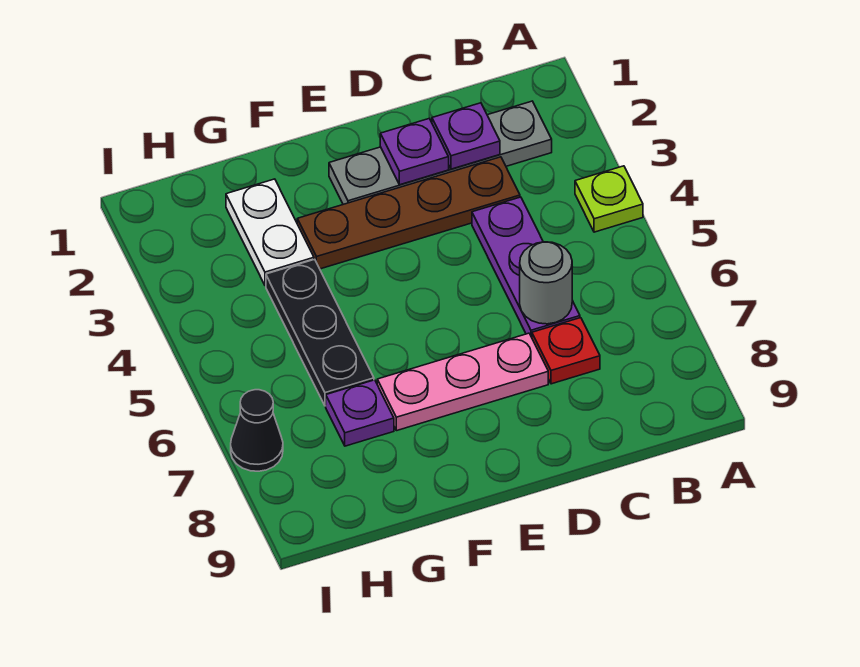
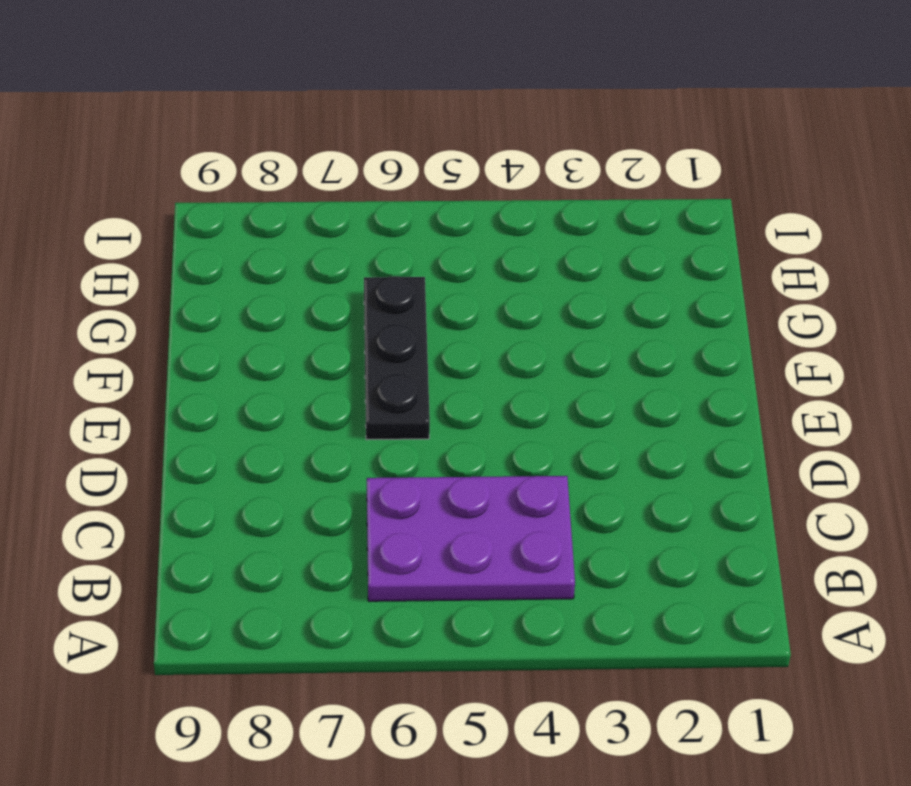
purple 2x3 plate [367,476,575,601] -> purple 1x3 plate [472,197,580,337]
black 1x3 plate [364,276,430,440] -> black 1x3 plate turned to [266,259,374,406]
none -> lime 1x1 plate [575,166,643,232]
none -> grey 1x4 plate [329,101,552,204]
none -> brown 1x4 plate [297,157,520,269]

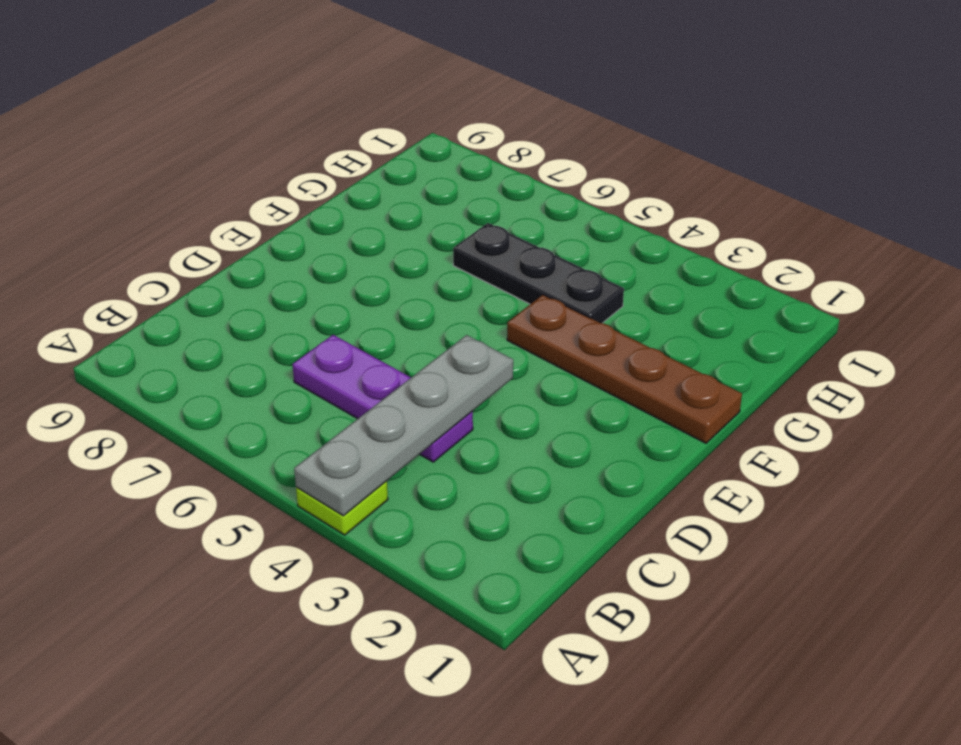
grey 1x4 plate [294,335,513,516] -> grey 1x4 plate moved to [329,101,552,204]
brown 1x4 plate [507,295,742,443] -> brown 1x4 plate turned to [297,157,520,269]
none -> red 1x1 plate [532,318,600,384]
none -> pink 1x3 plate [377,333,548,431]
none -> white 1x2 plate [226,179,314,285]

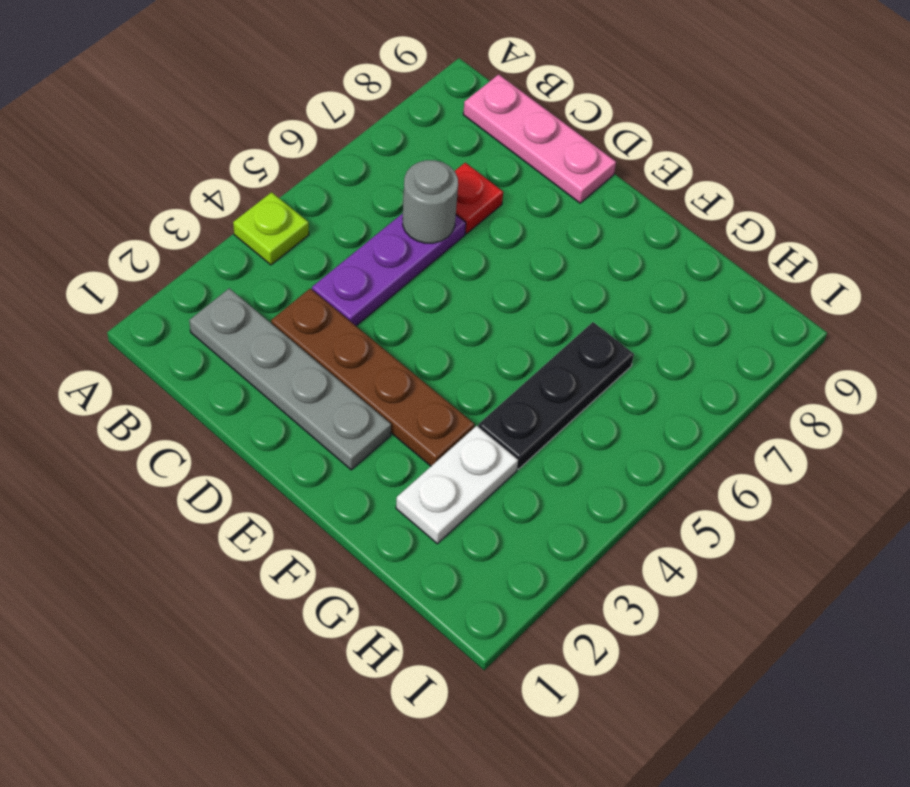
pink 1x3 plate [463,74,616,203] -> pink 1x3 plate moved to [377,333,548,431]
none -> purple 1x1 plate [326,380,394,446]
none -> black 1x1 cone [231,390,283,471]
none -> purple 1x1 plate [432,103,500,169]

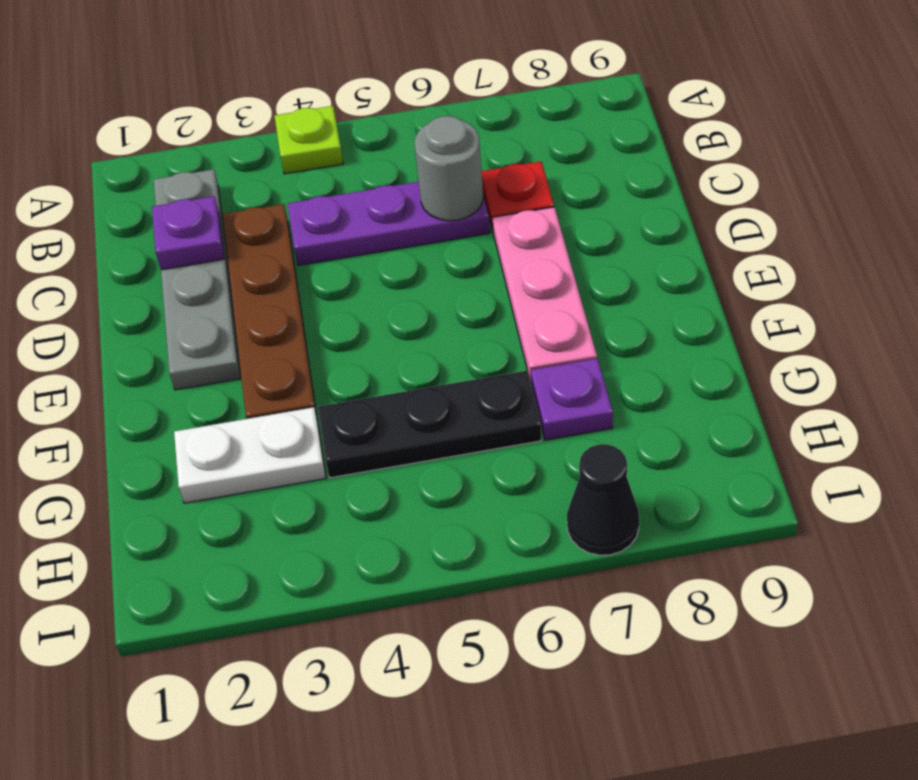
none -> purple 1x1 plate [380,118,449,185]

